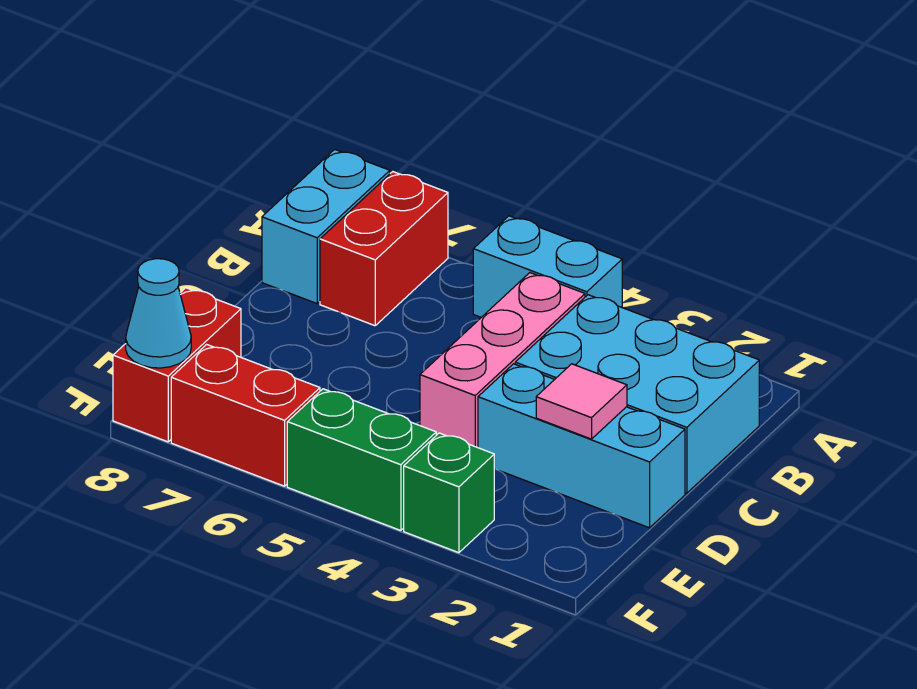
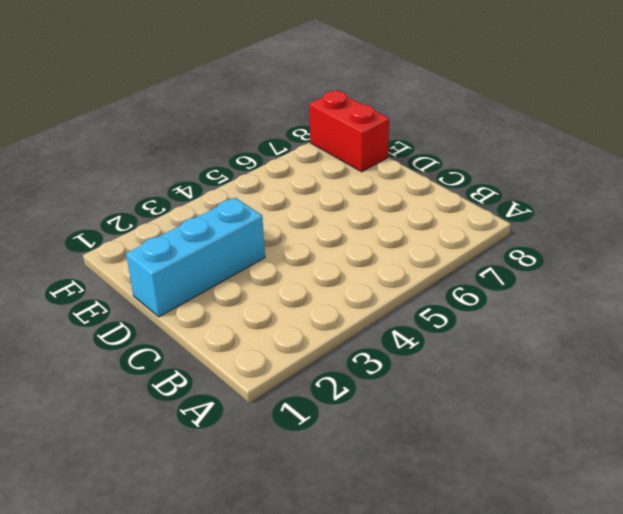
none -> cyan 1x2 brick [473,216,622,317]
none -> red 1x2 brick [320,172,448,326]
none -> cyan 1x2 brick [262,149,390,303]

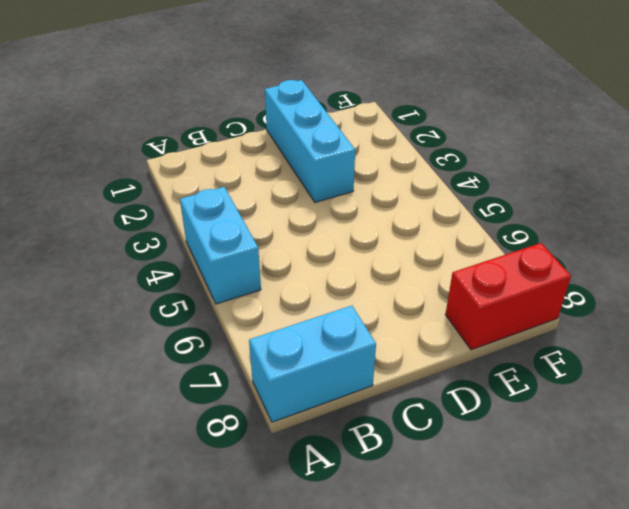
none -> red 1x2 brick [320,172,448,326]
none -> cyan 2x3 brick [515,295,759,493]
none -> pink 1x3 brick [420,273,585,448]

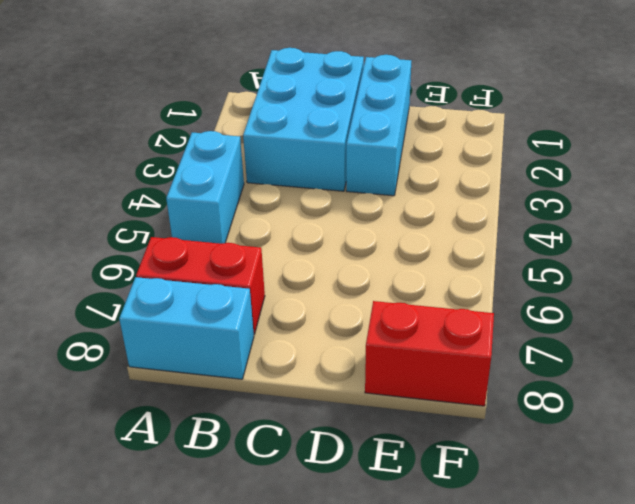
none -> pink 1x3 brick [420,273,585,448]
none -> green 1x1 brick [404,433,494,553]
none -> green 1x2 brick [287,389,436,531]

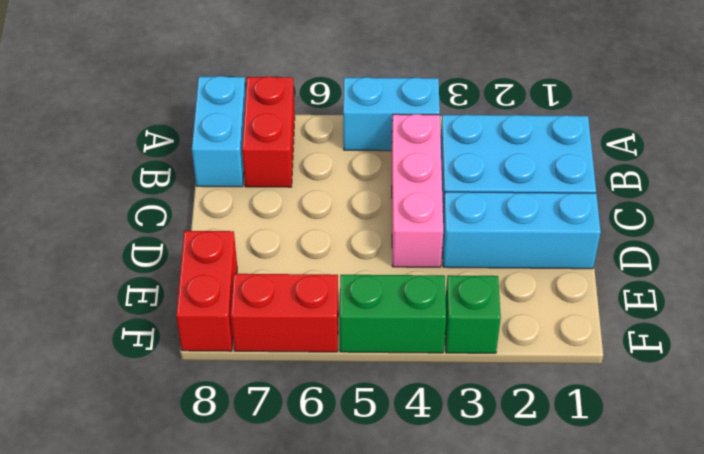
none -> pink 1x1 tile [536,364,627,439]
none -> cyan 1x1 cone [126,259,191,368]

